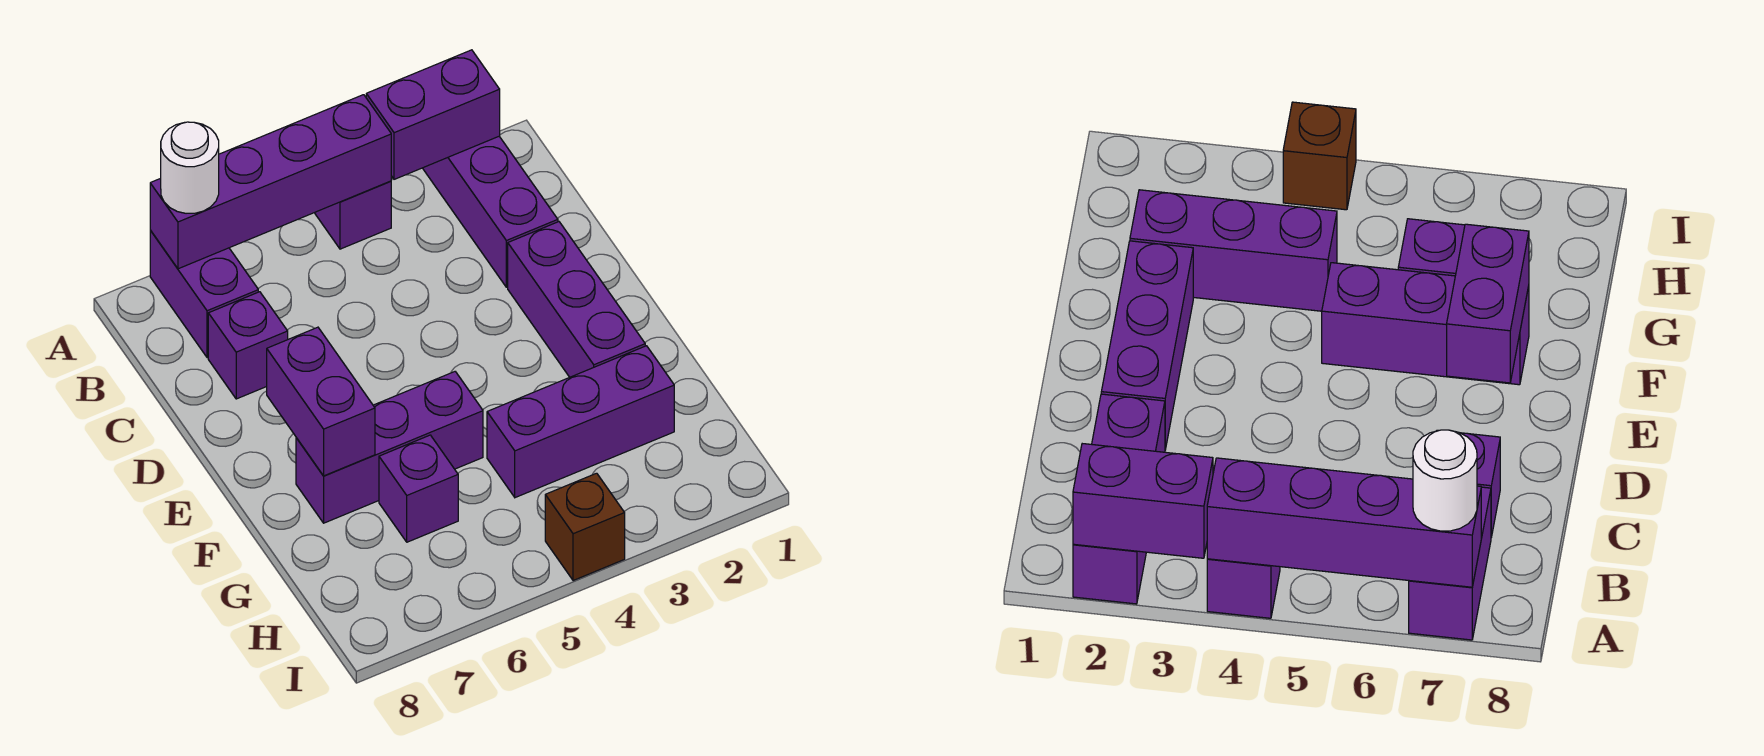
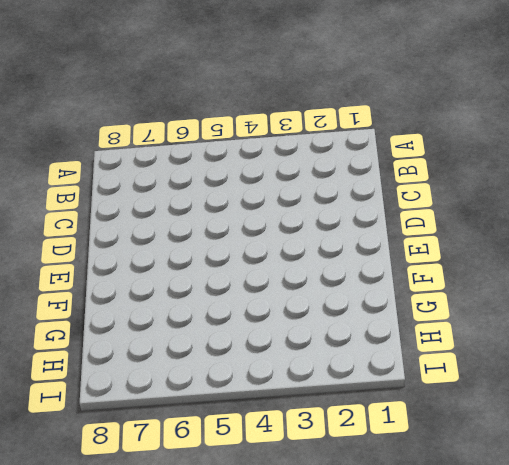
none -> purple 1x3 brick [423,136,558,287]
none -> purple 1x1 brick [315,181,391,249]
none -> purple 1x2 brick [150,230,258,358]

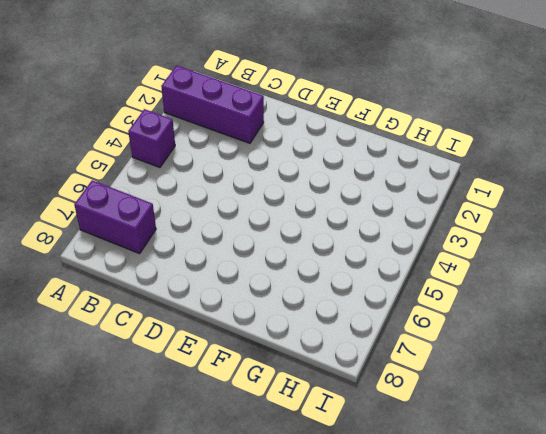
none -> purple 1x1 brick [208,292,288,399]
none -> purple 1x3 brick [508,222,645,377]
none -> purple 1x3 brick [296,372,483,523]

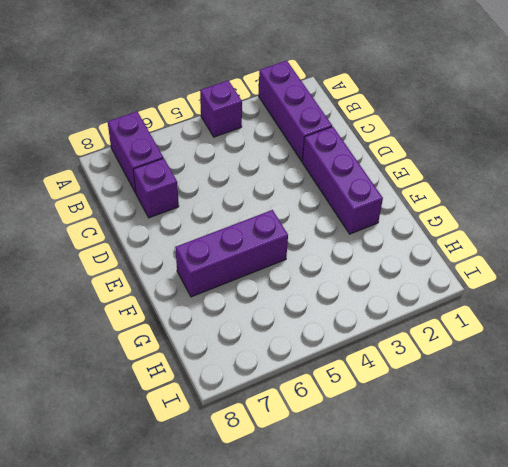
none -> purple 1x3 brick [487,346,674,498]
none -> purple 1x1 brick [379,435,458,542]
none -> brown 1x1 brick [545,473,625,581]

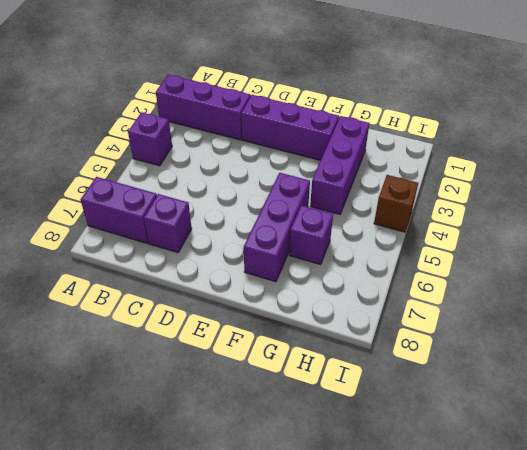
none -> purple 1x2 brick [366,50,500,179]
none -> purple 1x4 brick [150,95,391,269]
none -> purple 1x2 brick [267,327,375,476]

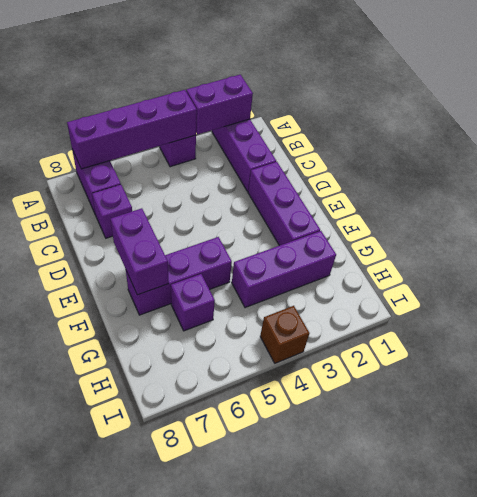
none -> white 1x1 round brick [161,122,219,213]

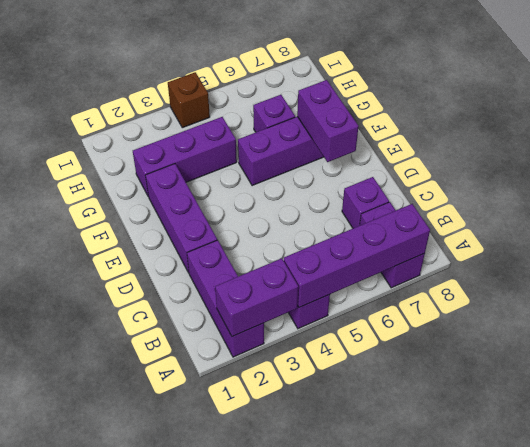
none -> white 1x1 round brick [161,122,219,213]

